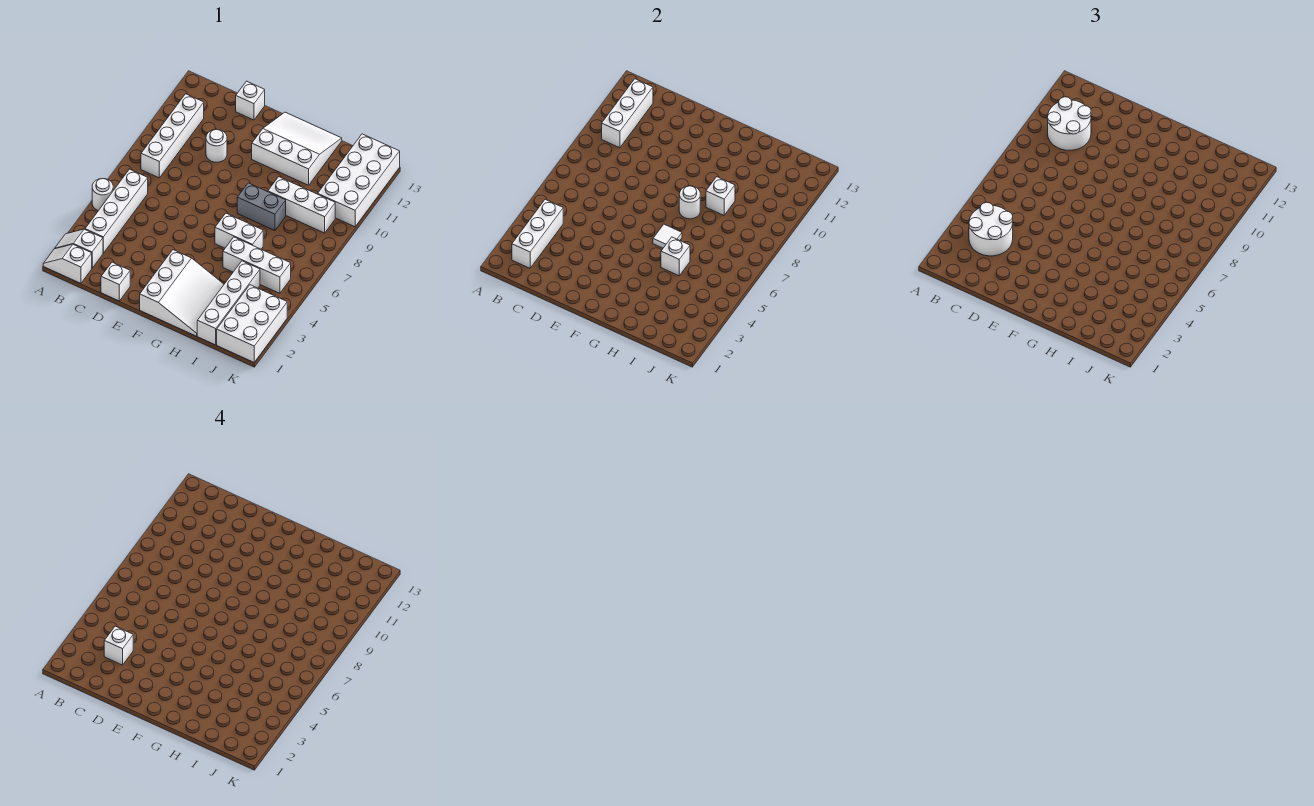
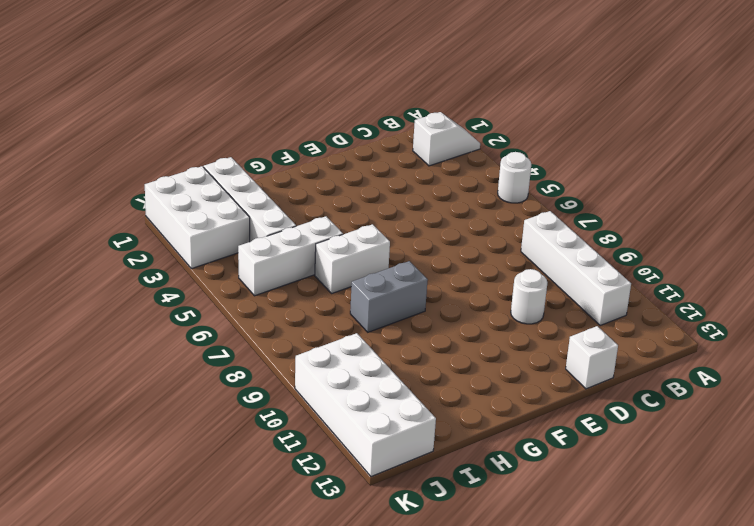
none -> white 1x2 slope [43,244,92,283]
none -> white 1x4 brick [85,169,148,253]
none -> white 1x1 brick [101,262,130,301]

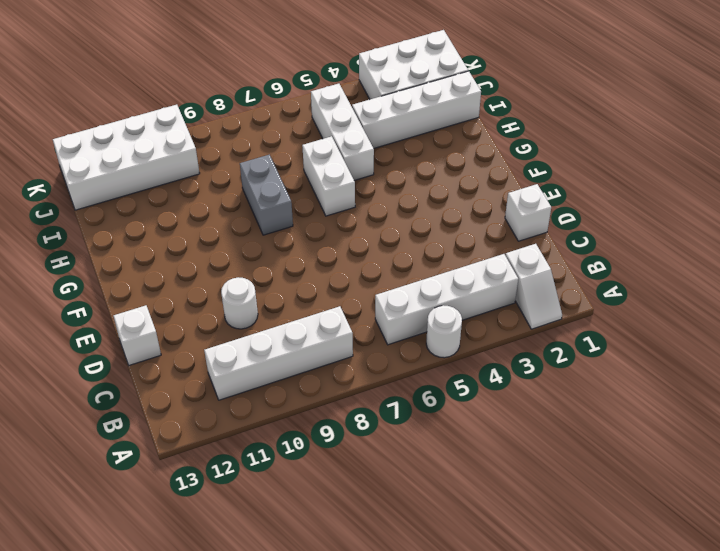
none -> white 1x2 slope [43,244,92,283]
none -> white 3x3 slope [140,250,224,336]
none -> white 3x3 slope [252,112,342,185]

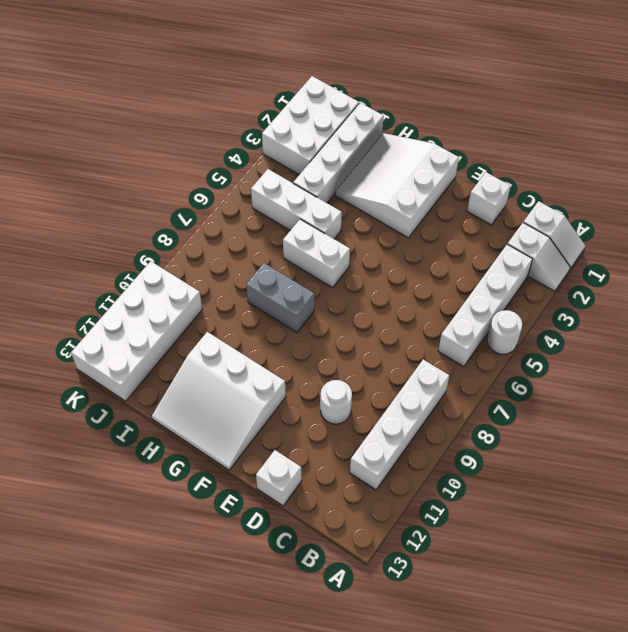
none -> white 1x3 brick [268,177,335,233]
none -> white 1x3 brick [512,199,563,268]
none -> white 1x3 brick [602,79,653,148]

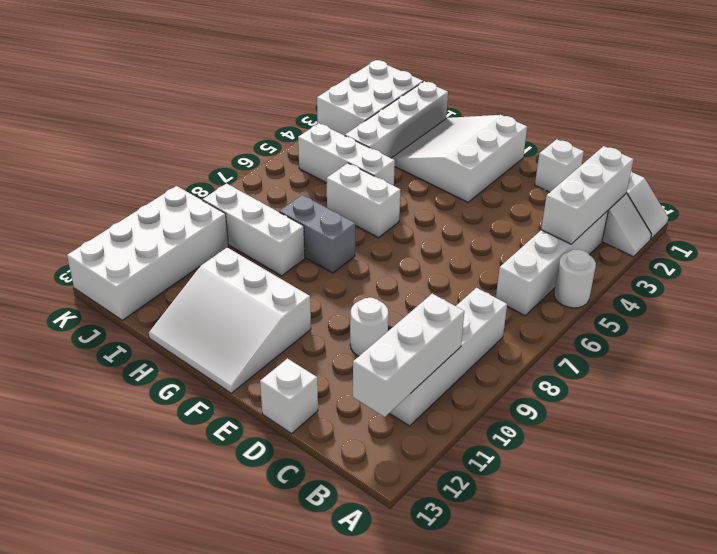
none -> white 1x1 tile [653,224,682,248]
none -> white 1x1 round brick [679,186,700,219]
none -> white 1x1 brick [661,237,690,276]

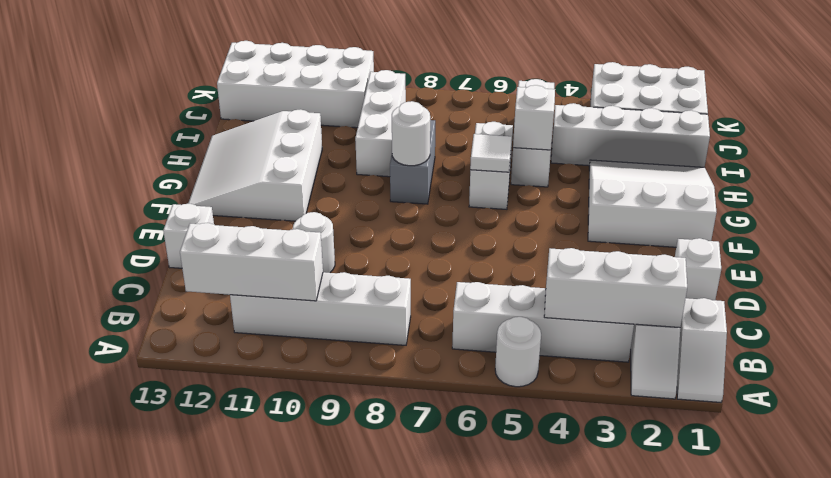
none -> white 1x1 brick [706,177,735,215]
none -> white 2x2 round brick [969,202,1013,256]
none -> white 2x2 round brick [1047,97,1091,150]

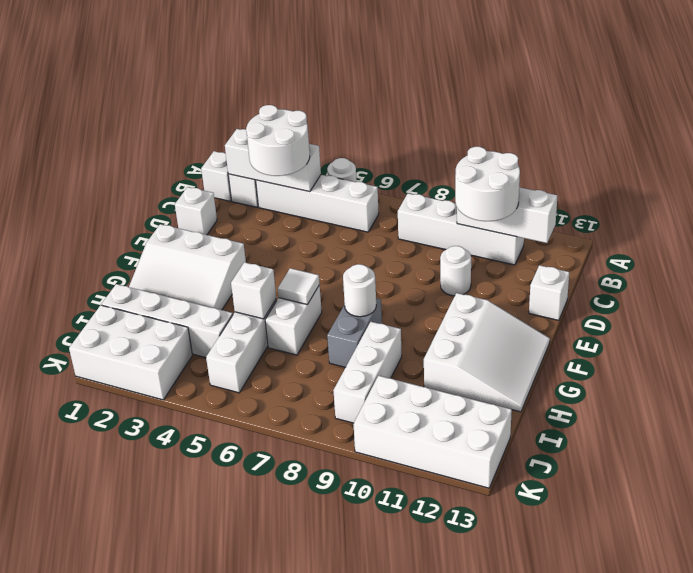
none -> white 1x1 brick [706,177,735,215]
none -> white 1x1 brick [104,626,133,665]

